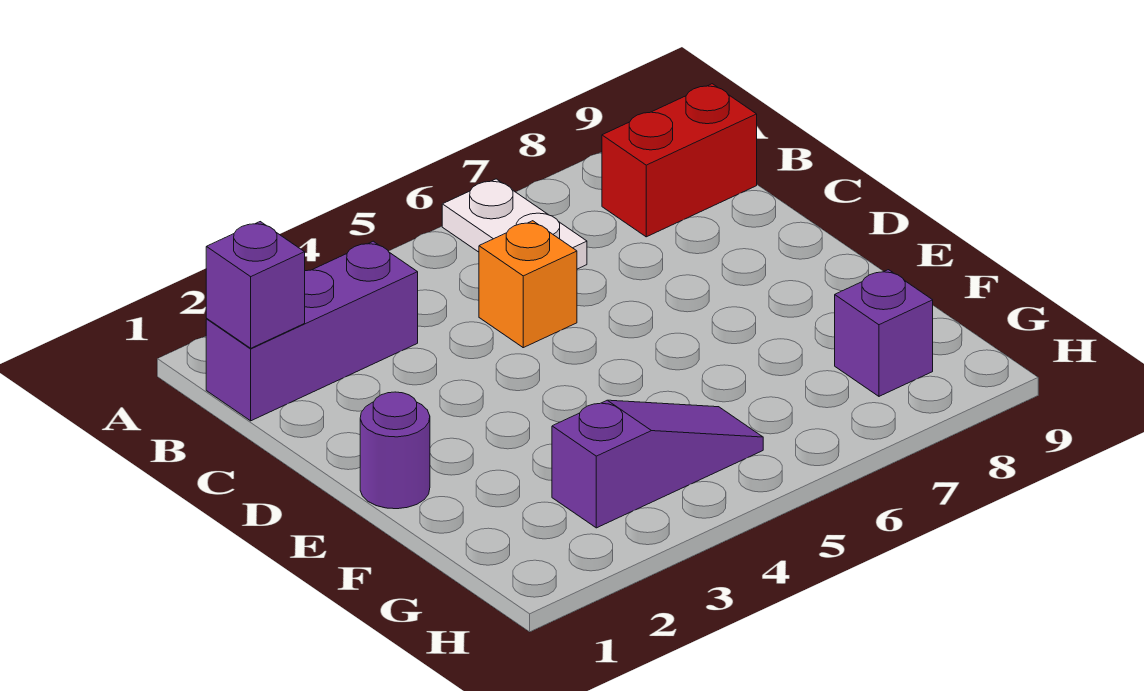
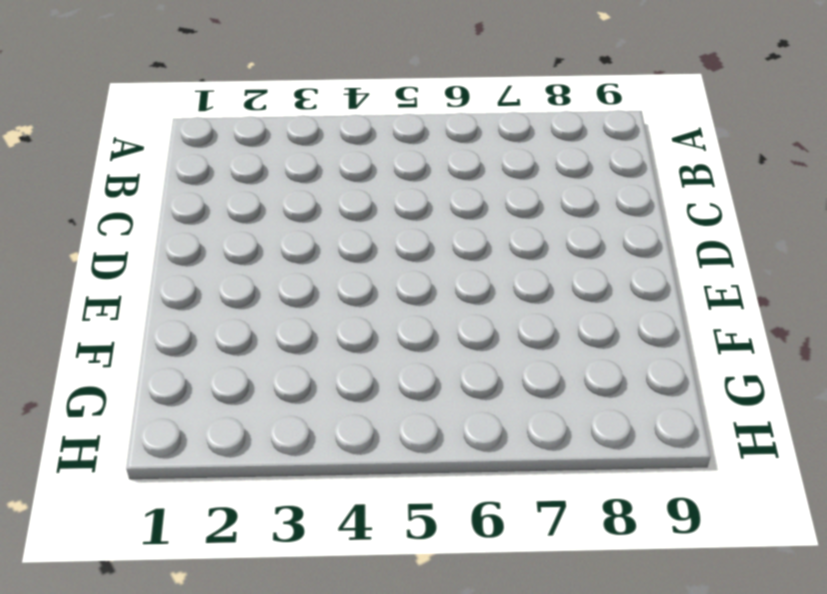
none -> white 1x2 plate [442,179,587,269]
none -> purple 1x3 brick [206,241,418,421]

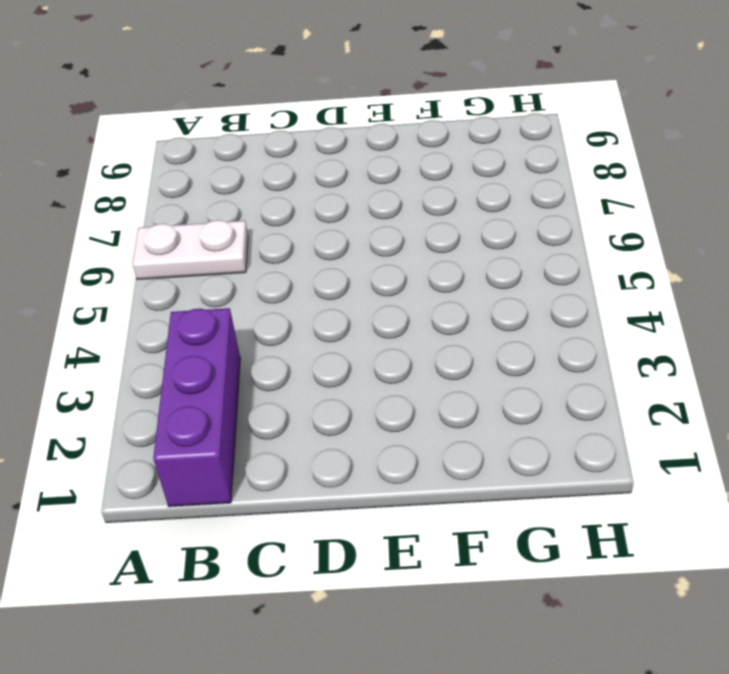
none -> red 1x2 brick [602,84,757,237]
none -> orange 1x1 brick [479,221,577,348]

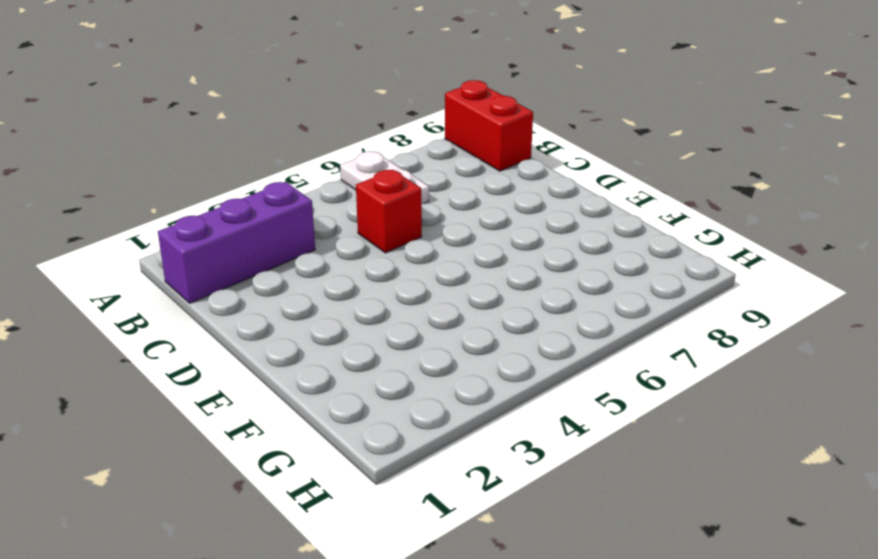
red 1x2 brick [445,80,533,171] -> red 1x2 brick turned to [602,84,757,237]
red 1x1 brick [356,170,422,253] -> orange 1x1 brick [479,221,577,348]
none -> purple 1x1 round brick [360,392,430,509]
none -> purple 1x3 slope [552,400,763,528]

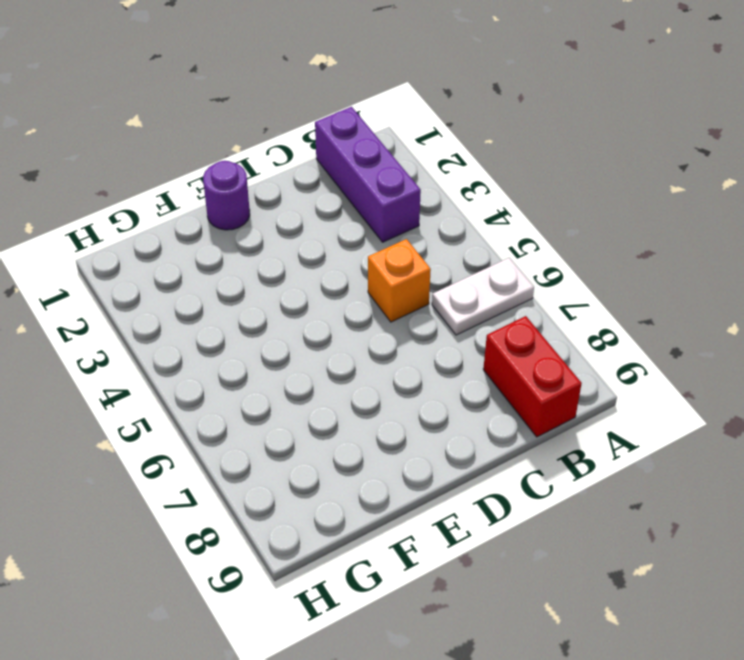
none -> purple 1x3 slope [552,400,763,528]
none -> purple 1x1 brick [835,270,933,396]

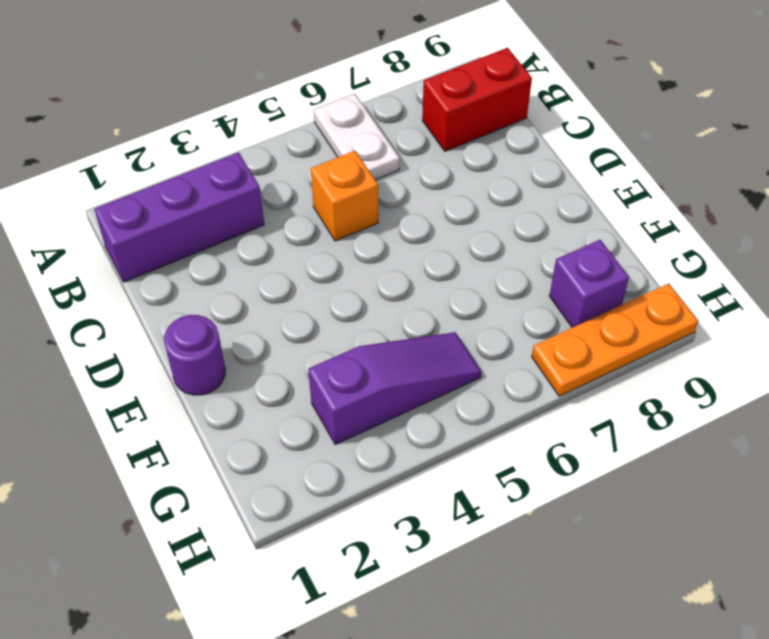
orange 1x3 plate [532,283,698,396] -> none
none -> purple 1x1 brick [206,222,305,348]

